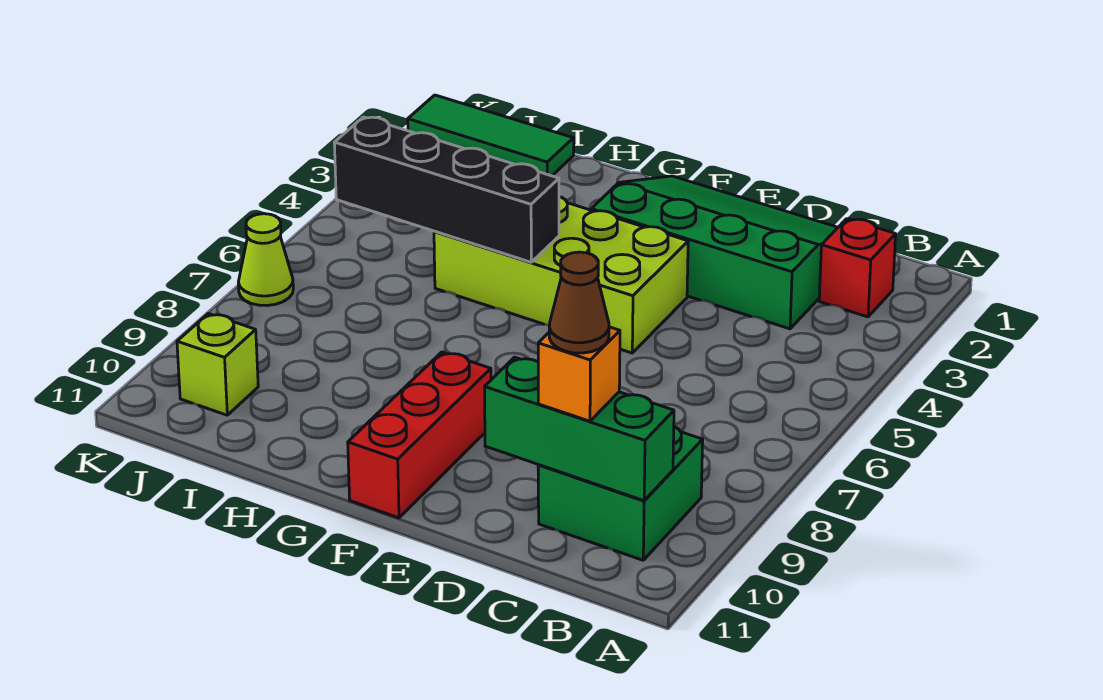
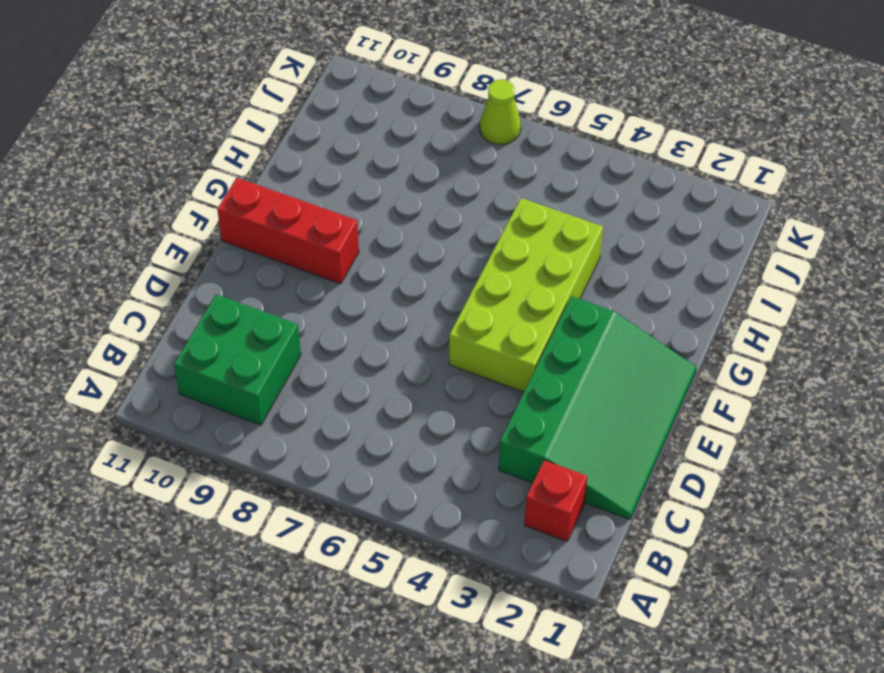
none -> green 1x3 tile [408,95,574,176]
none -> lime 1x1 brick [177,314,258,415]
none -> green 1x3 brick [485,357,674,501]

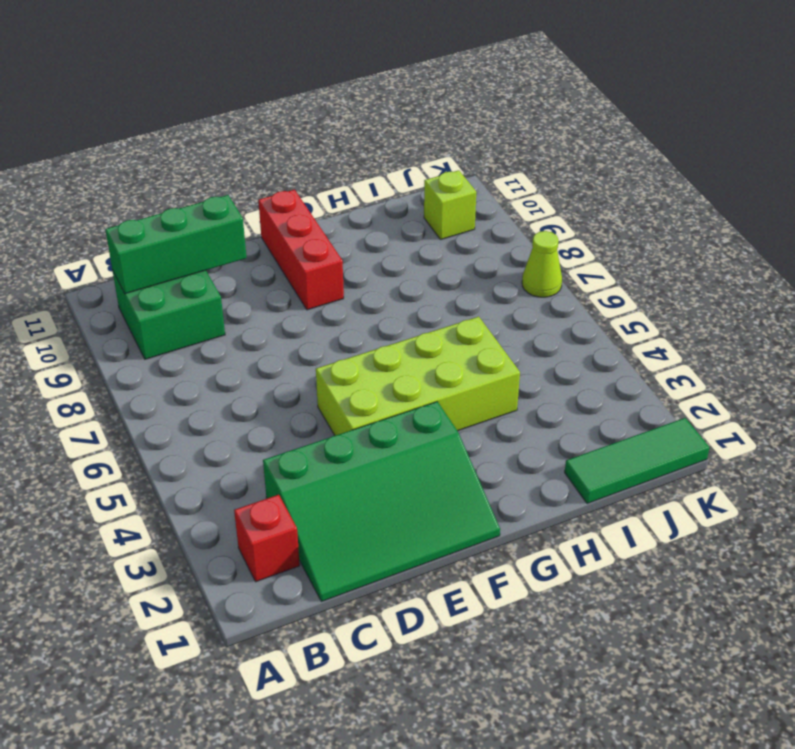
none -> black 1x4 brick [334,117,559,262]
none -> orange 1x1 brick [538,327,620,421]
none -> brown 1x1 cone [549,252,609,353]

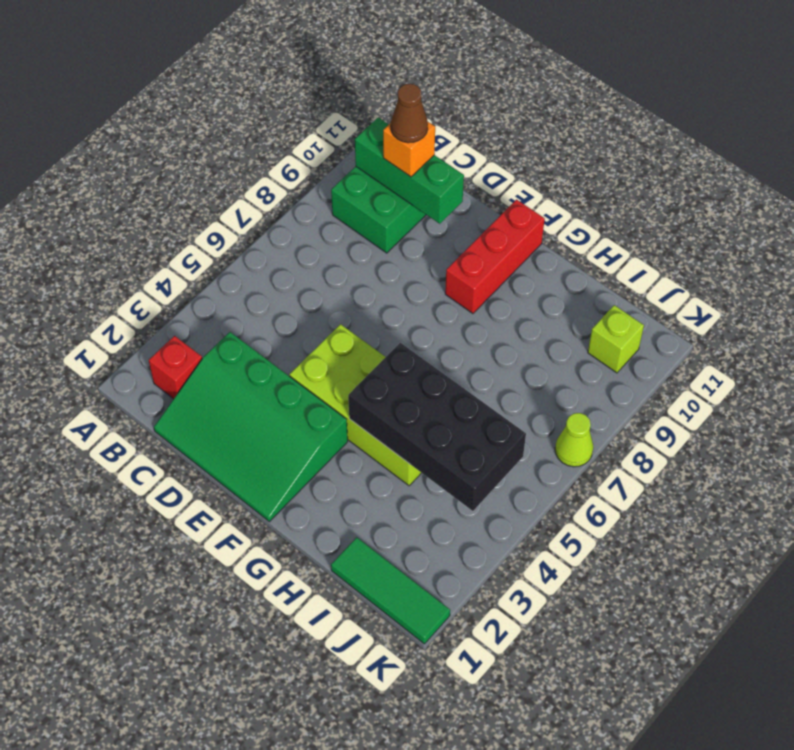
black 2x4 brick [348,343,526,511] -> black 1x4 brick [334,117,559,262]

